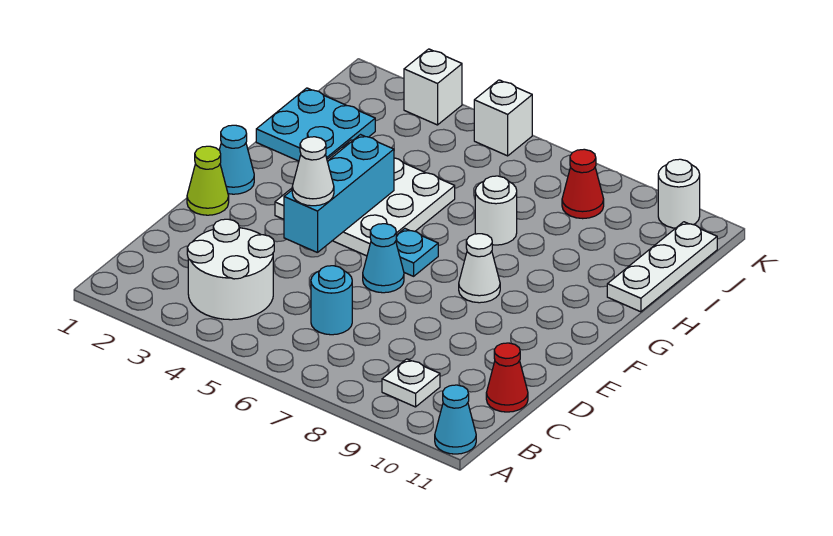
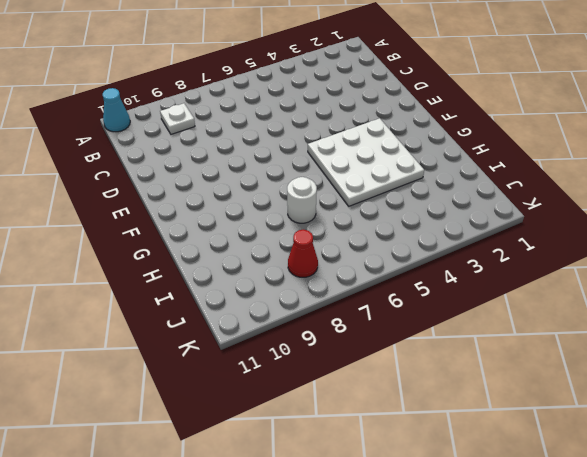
none -> white 2x2 round brick [187,219,274,320]
none -> cyan 1x1 round brick [311,266,352,335]
none -> red 1x1 cone [486,343,528,412]

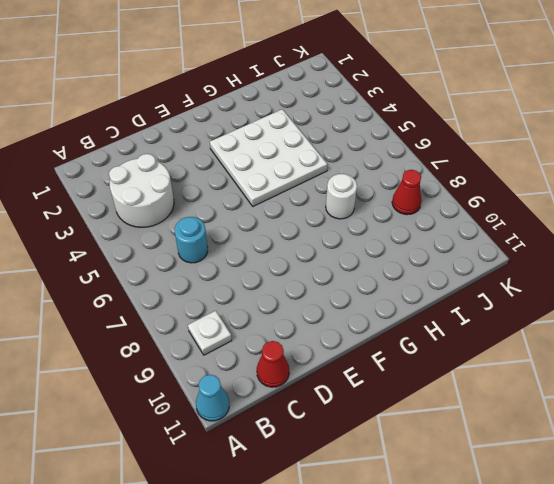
none -> lime 1x1 cone [187,146,229,215]
none -> cyan 1x1 cone [363,224,404,293]
none -> cyan 1x1 cone [219,125,254,194]

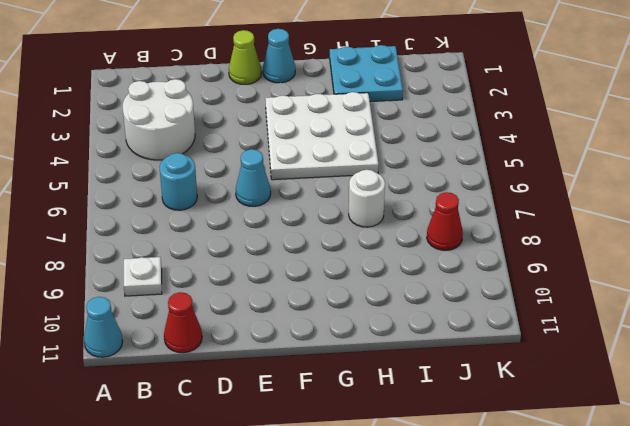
none -> cyan 1x1 plate [396,229,438,276]
none -> white 1x1 cone [459,234,500,303]
none -> white 1x3 plate [607,222,717,312]

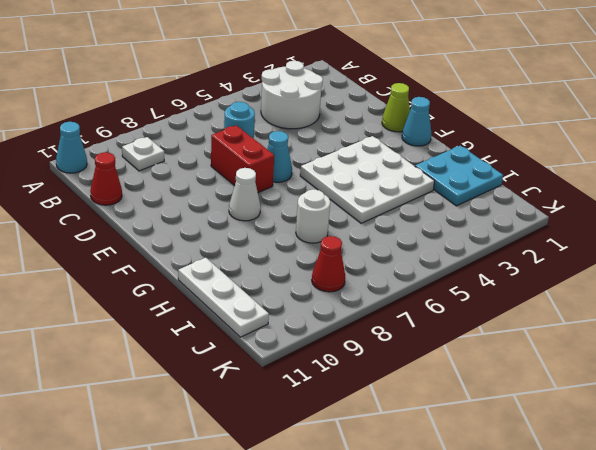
red 1x2 brick [211,125,274,192] -> none
none -> cyan 1x1 plate [396,229,438,276]
none -> white 1x1 brick [404,49,462,125]
none -> white 1x1 brick [474,80,532,156]

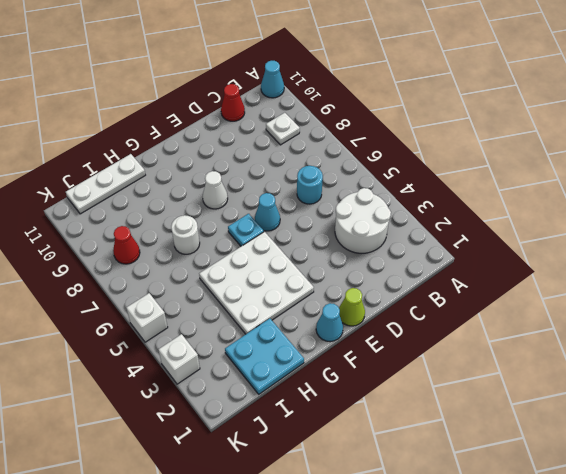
none -> white 1x1 round brick [658,159,700,228]
none -> cyan 1x3 brick [284,135,394,253]
none -> white 1x1 cone [292,137,334,206]

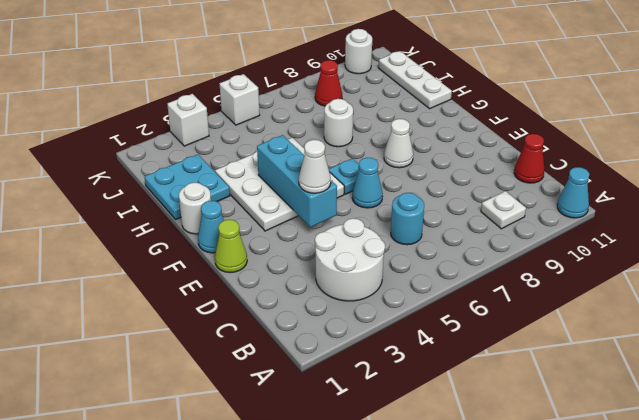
white 1x1 round brick [179,182,211,234] -> none

